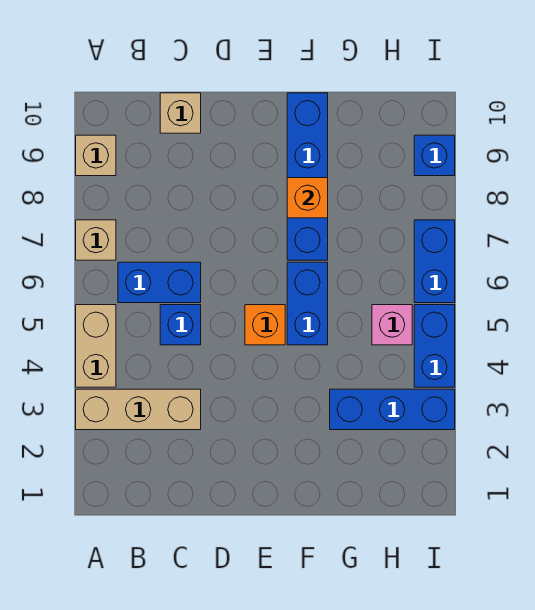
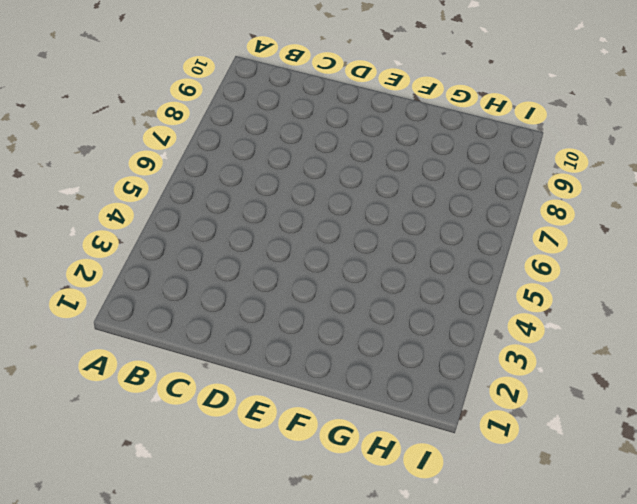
none -> tan 1x3 brick [76,389,201,430]
none -> tan 1x2 brick [76,305,116,387]
none -> tan 1x1 brick [76,220,116,260]

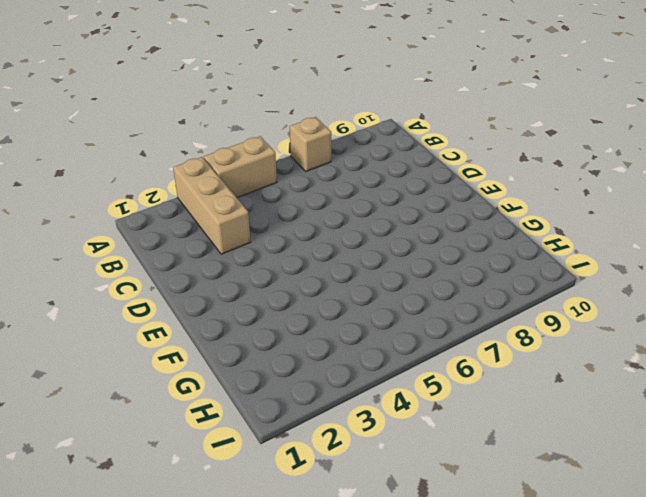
none -> tan 1x1 brick [76,135,116,176]
none -> blue 1x2 brick [118,262,201,303]
none -> blue 1x1 brick [160,305,201,345]

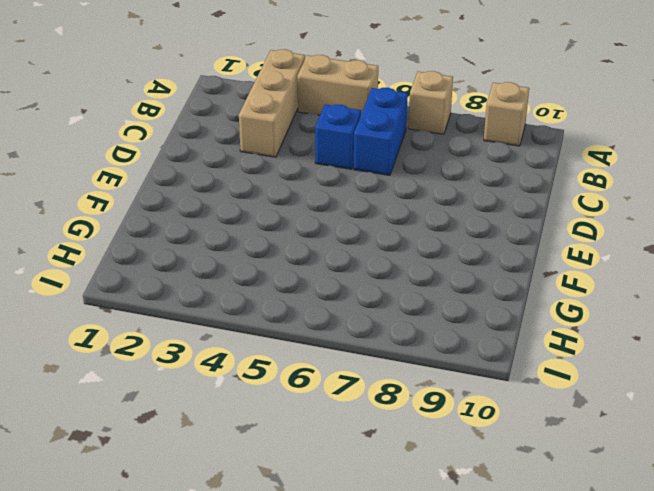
none -> tan 1x1 brick [160,93,201,133]
none -> orange 1x1 brick [245,305,285,345]
none -> blue 1x2 brick [287,262,328,345]

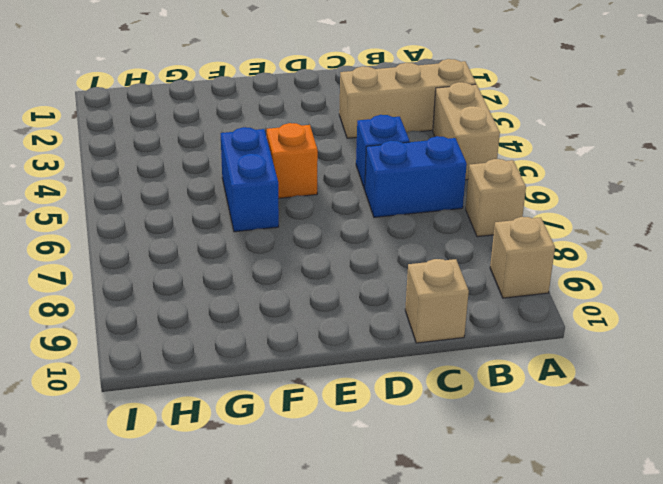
none -> blue 1x4 brick [287,93,328,260]
none -> blue 1x3 brick [330,389,455,430]
none -> pink 1x1 brick [372,305,412,345]

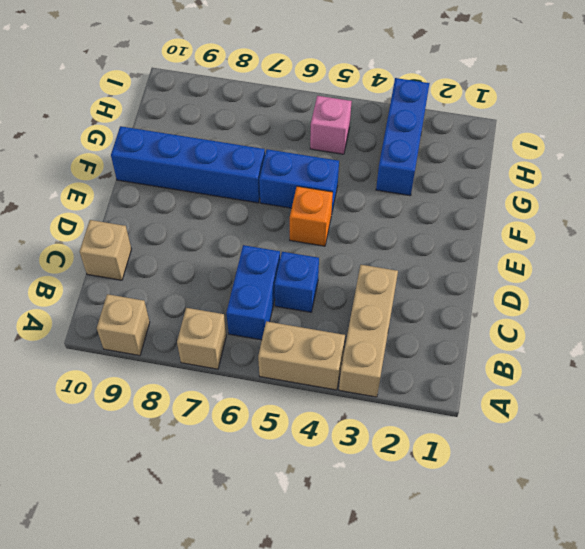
none -> blue 1x2 brick [414,305,455,387]
none -> blue 1x2 brick [414,220,455,303]
none -> blue 1x1 brick [414,135,455,176]

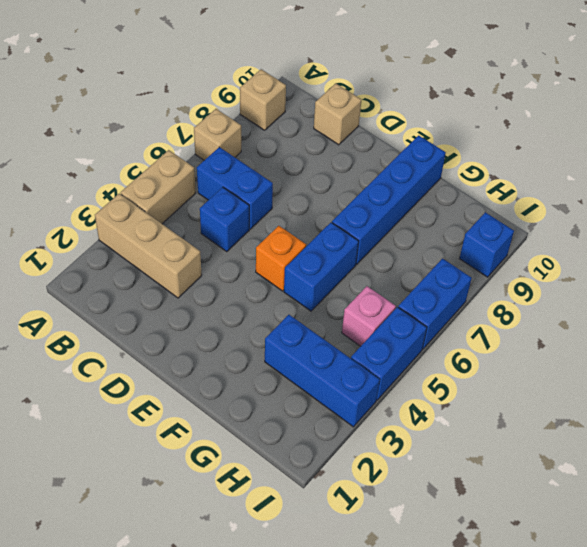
none -> orange 1x1 brick [287,178,328,218]

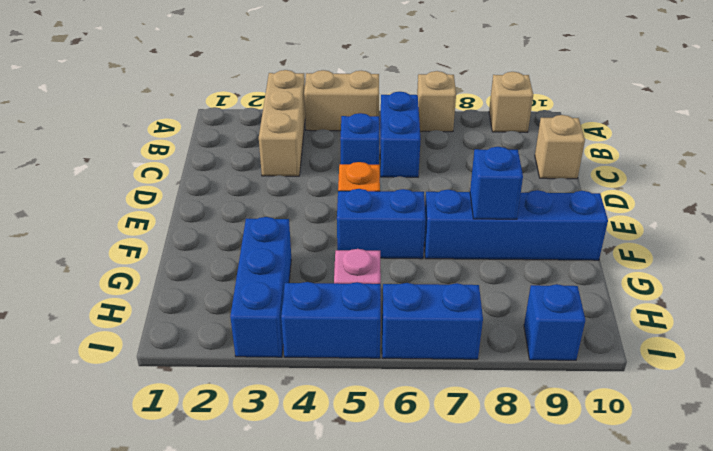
blue 1x1 brick [470,147,523,219] -> orange 1x1 brick [287,178,328,218]

